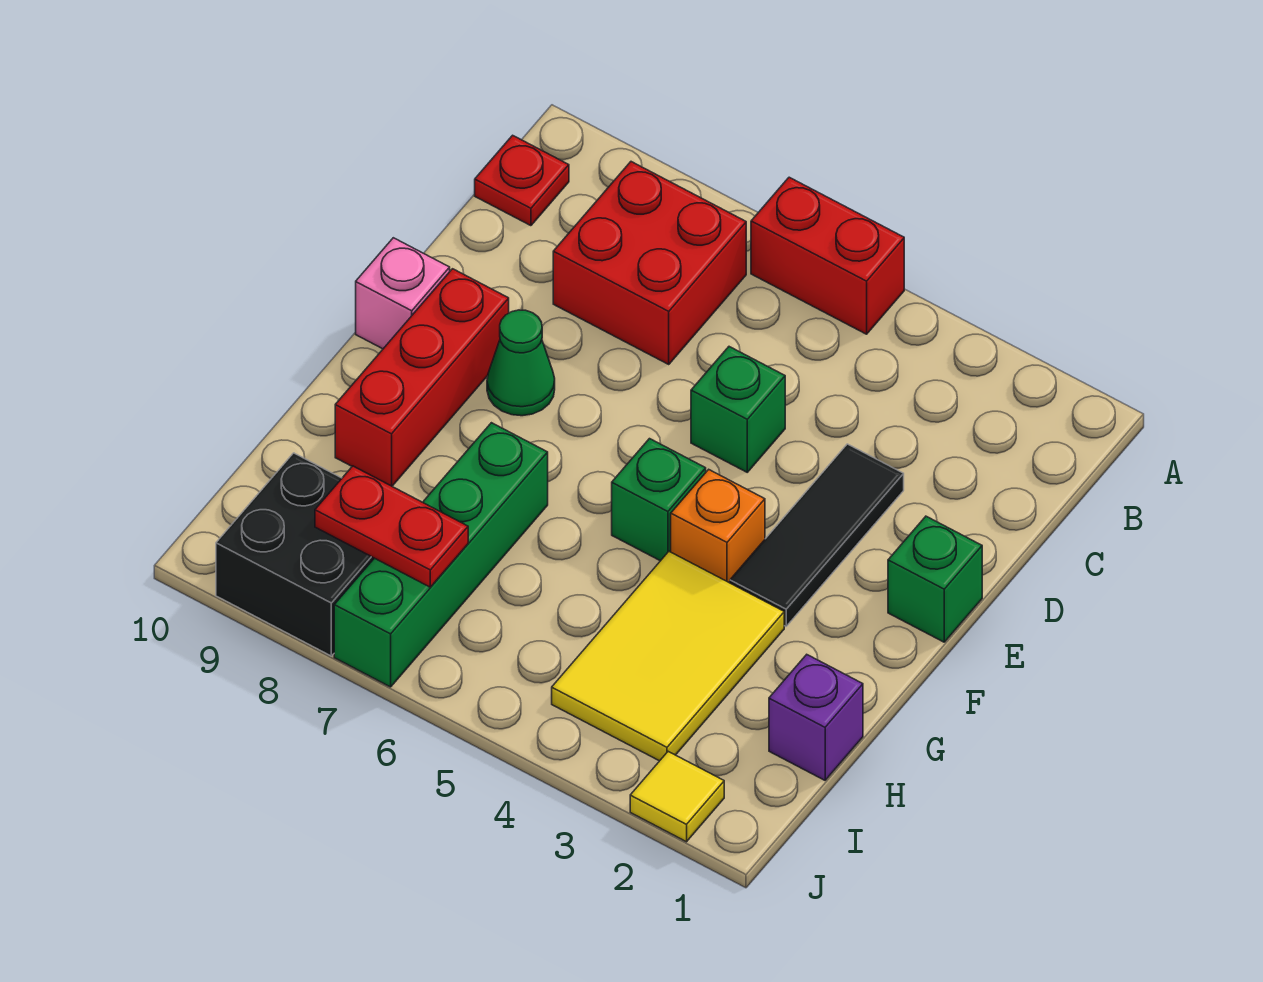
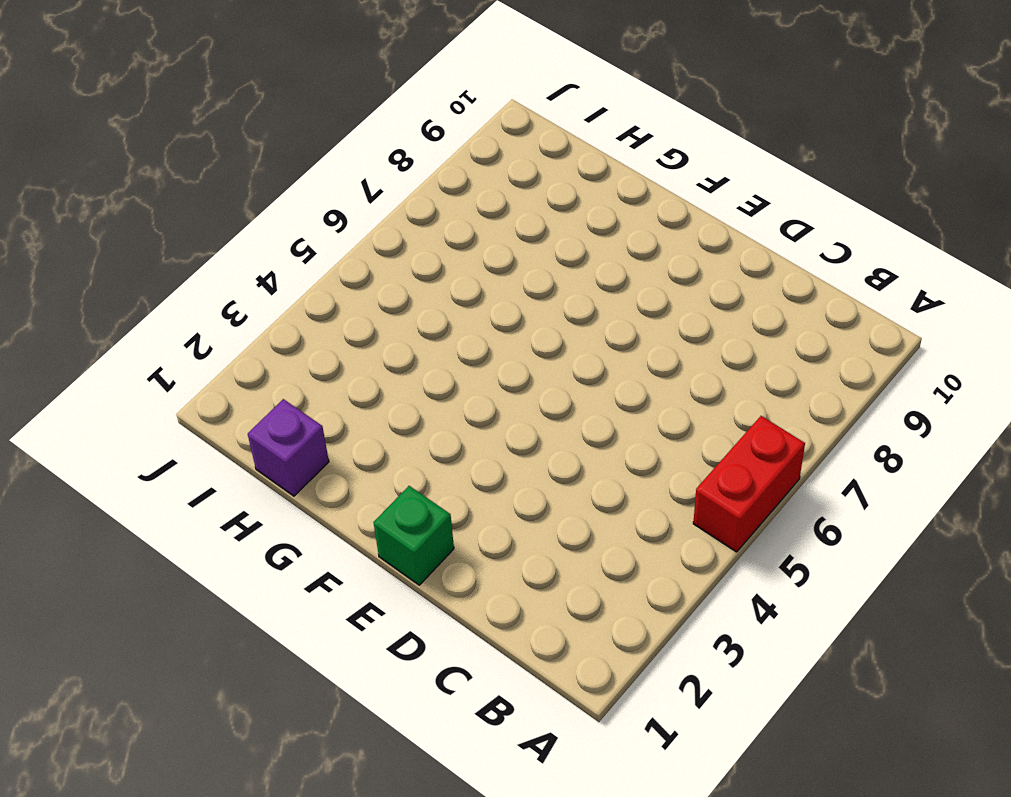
none -> red 2x2 brick [553,162,746,364]
none -> red 1x1 plate [475,135,569,226]
none -> black 1x3 tile [730,444,904,626]

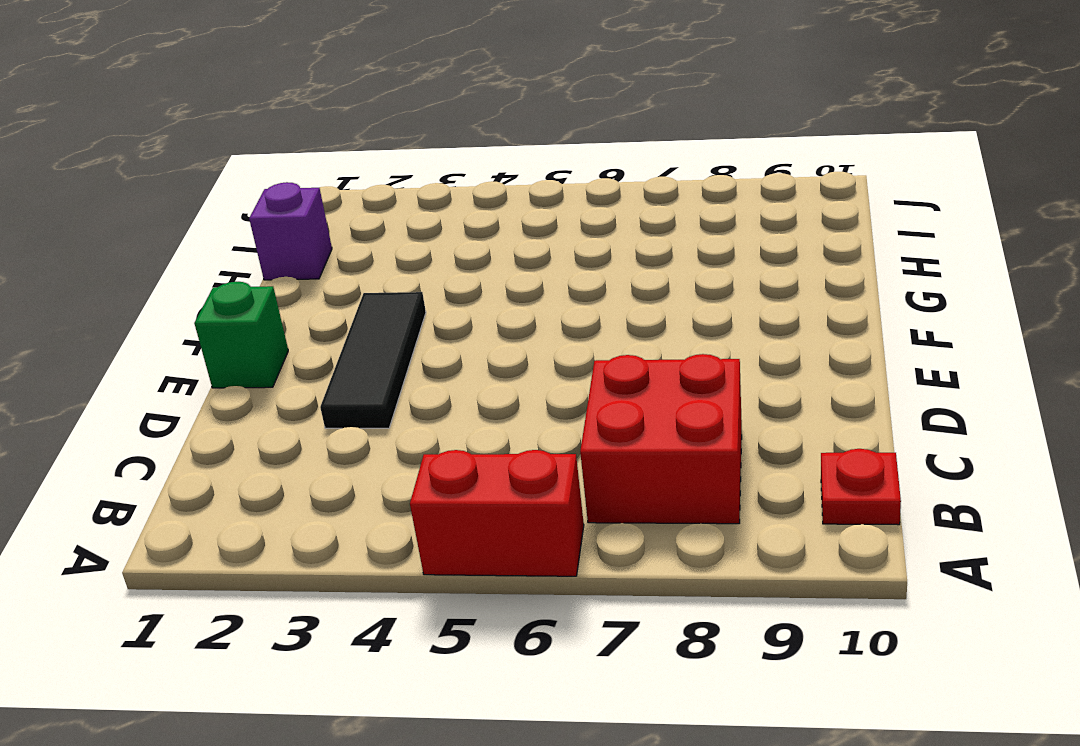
none -> green 1x1 brick [691,347,785,472]
none -> green 1x1 cone [487,310,555,416]
none -> red 1x3 brick [335,269,509,486]

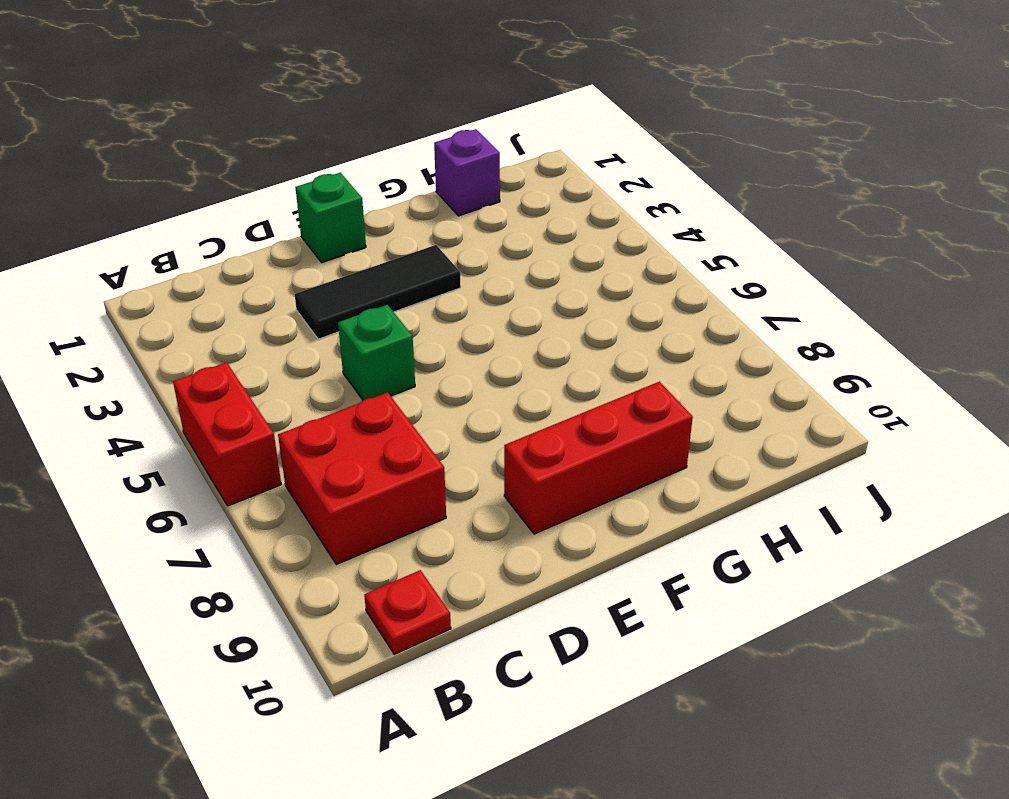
none -> green 1x1 cone [487,310,555,416]
none -> pink 1x1 brick [356,238,450,349]
none -> orange 1x1 brick [671,470,765,583]

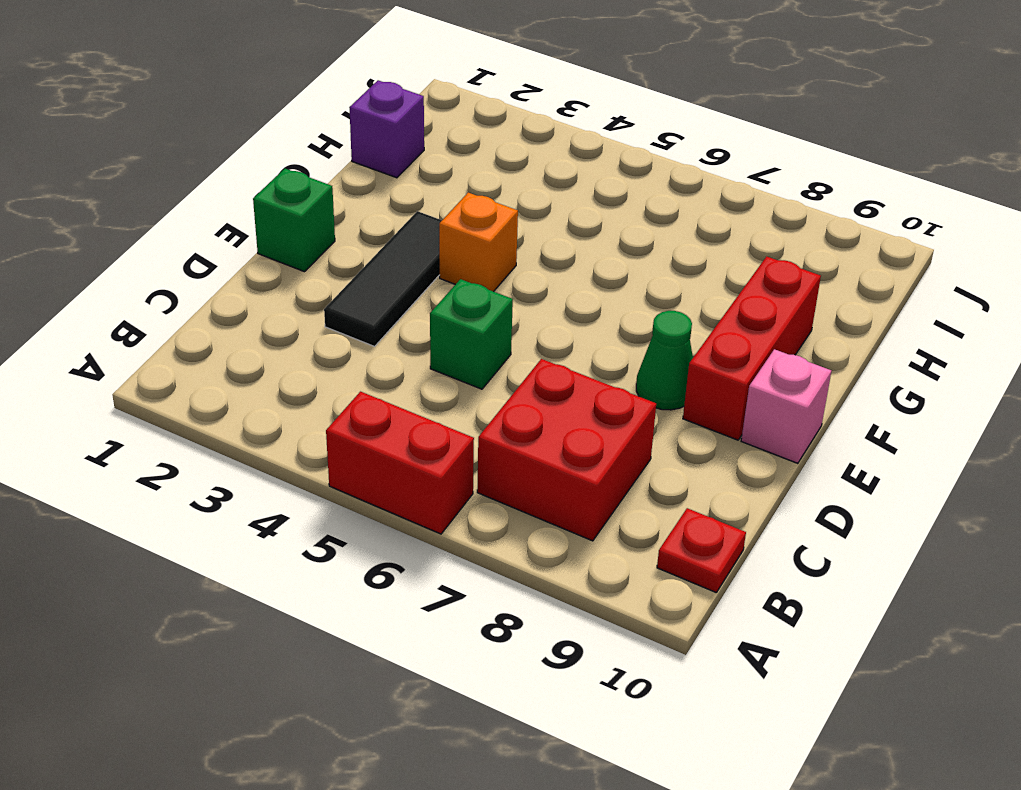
none -> green 1x1 brick [612,439,706,561]
none -> yellow 2x3 tile [552,551,784,761]
none -> green 1x4 brick [334,423,548,687]

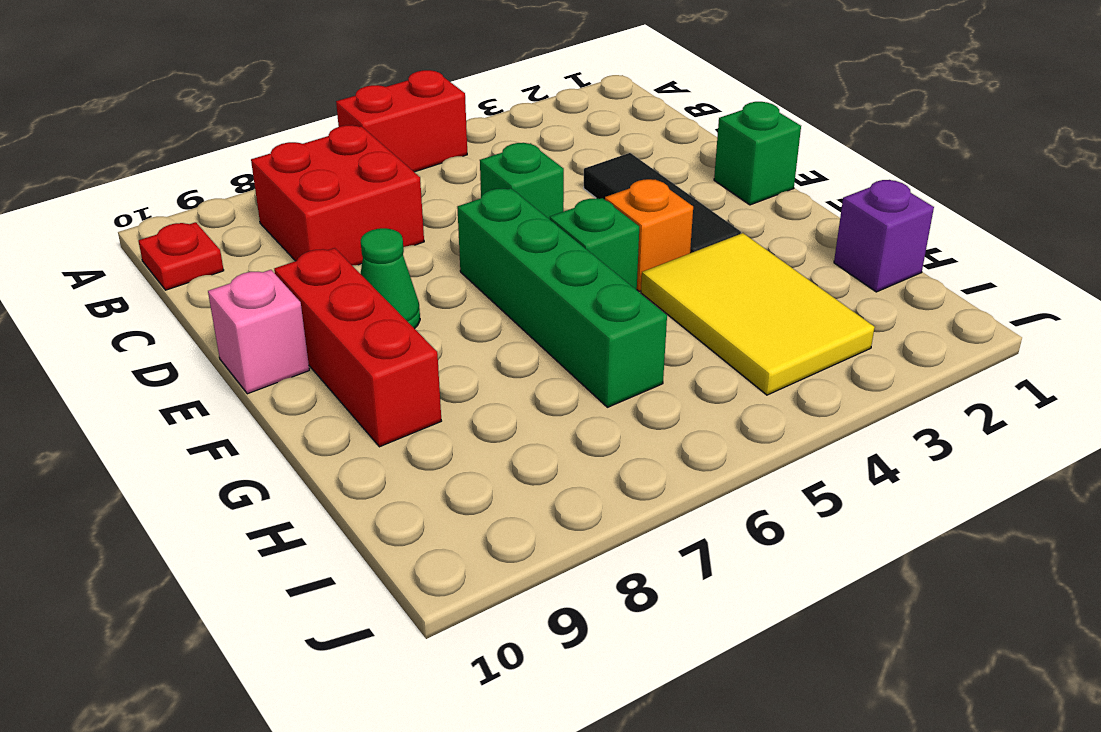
green 1x4 brick [457,188,667,407] -> green 1x4 brick moved to [334,423,548,687]
none -> black 2x2 brick [216,453,374,656]
none -> yellow 1x1 tile [630,752,724,842]
none -> red 1x2 plate [315,466,468,587]

